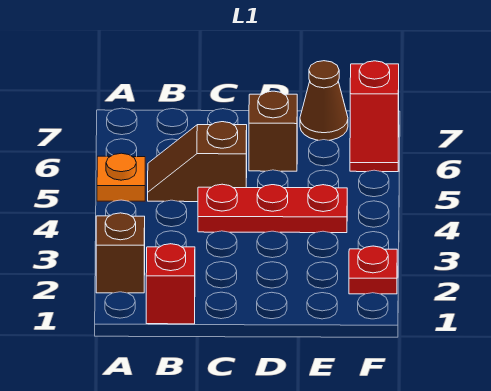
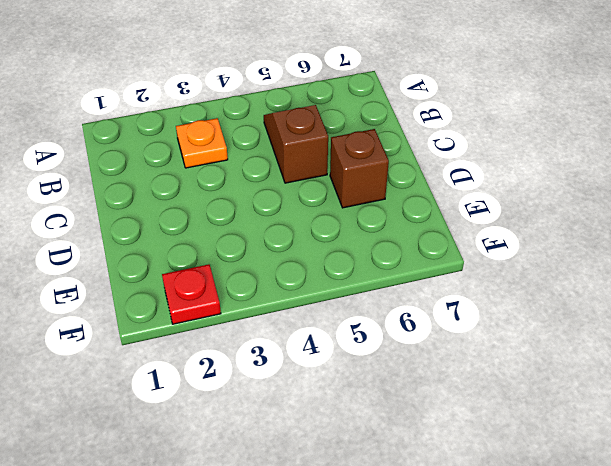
orange 1x1 plate [176,118,228,168] -> orange 1x1 plate moved to [97,153,145,201]
none -> brown 1x1 brick [96,213,145,293]
none -> red 1x1 brick [146,244,195,324]

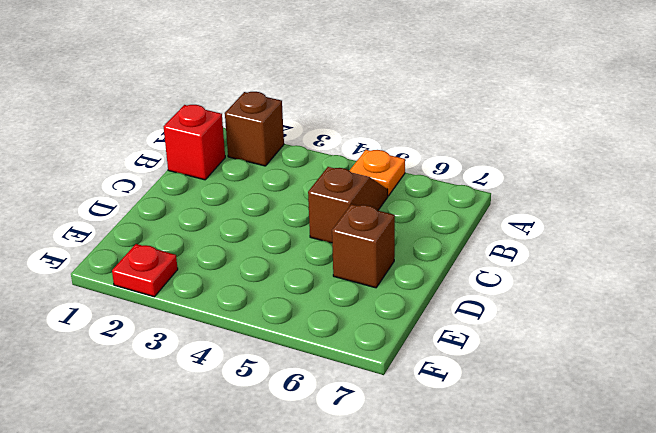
none -> red 1x3 plate [198,184,347,233]
none -> brown 1x1 cone [300,61,348,140]

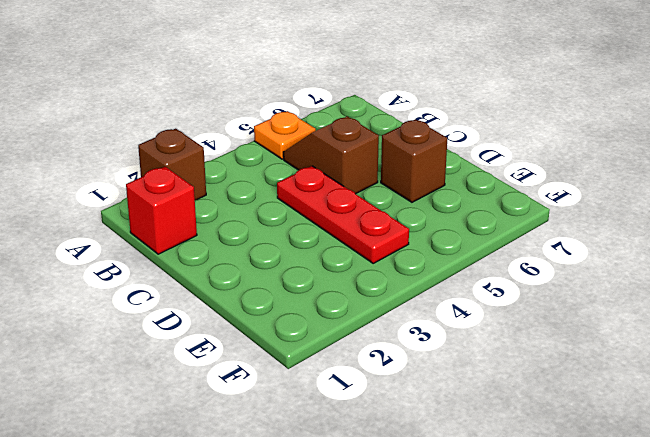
none -> brown 1x1 cone [300,61,348,140]
none -> red 1x1 plate [349,246,397,294]

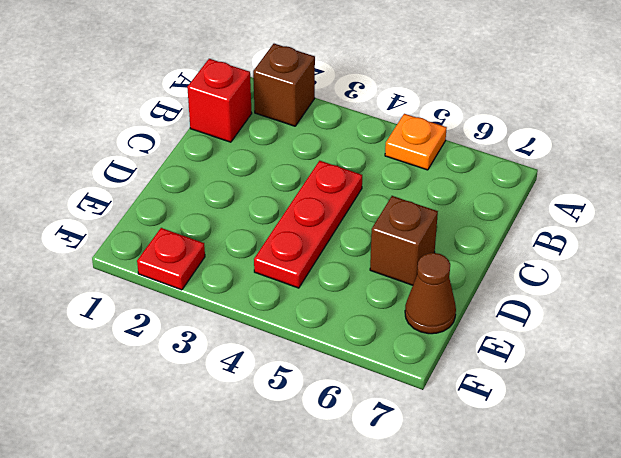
none -> brown 1x2 slope [148,122,247,202]
none -> red 1x2 slope [350,61,399,172]

